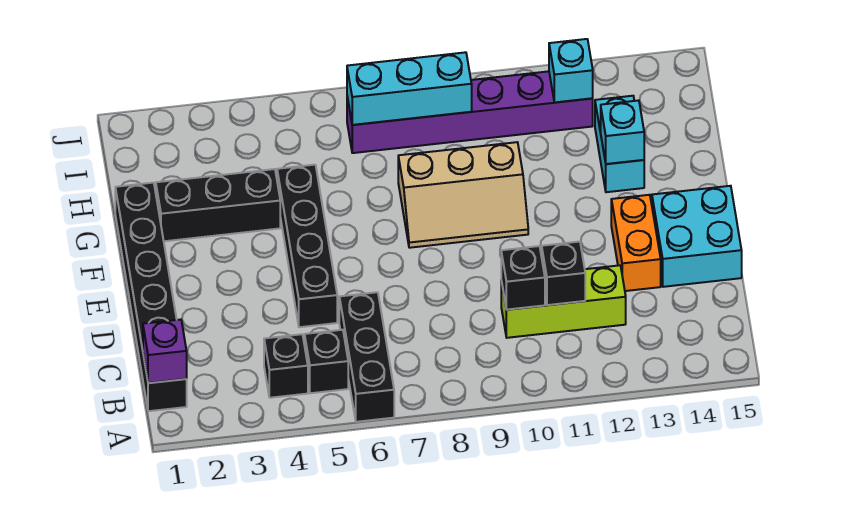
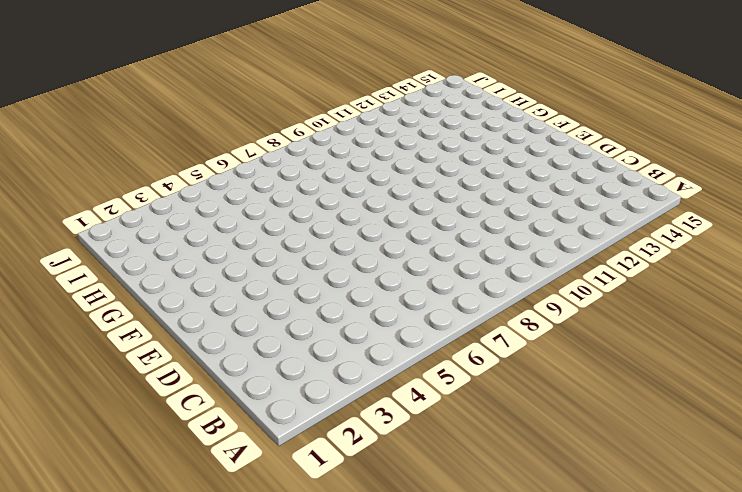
none -> black 1x3 brick [339,292,394,422]
none -> black 1x6 brick [115,183,187,411]
none -> black 1x1 brick [264,334,308,398]

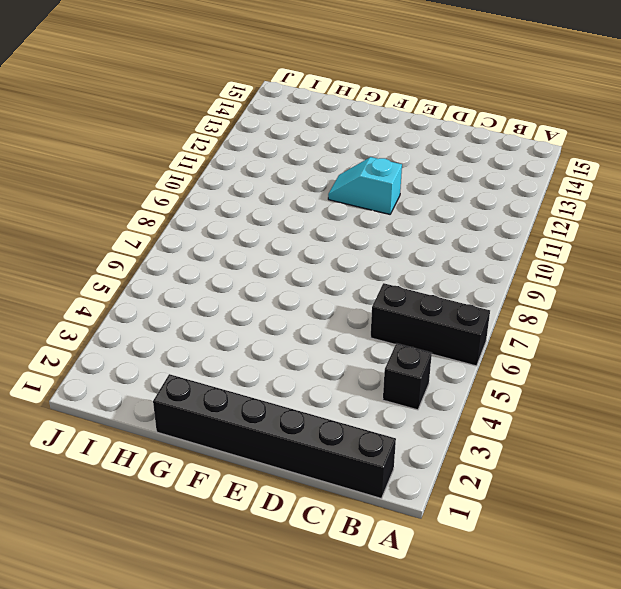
cyan 1x2 slope [328,157,402,214] -> none
none -> black 1x1 brick [305,330,348,393]
none -> lime 1x3 brick [501,265,626,338]
none -> black 1x4 brick [277,165,337,327]

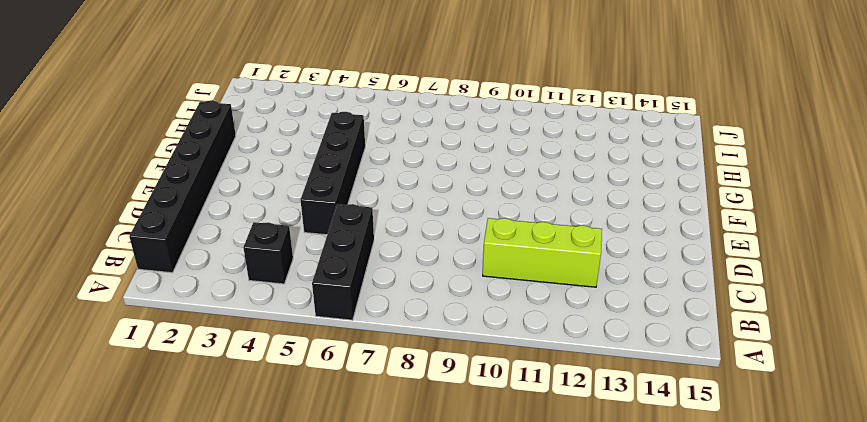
none -> black 1x1 brick [305,330,348,393]
none -> orange 1x2 brick [611,195,661,291]
none -> cyan 2x2 brick [652,186,742,287]

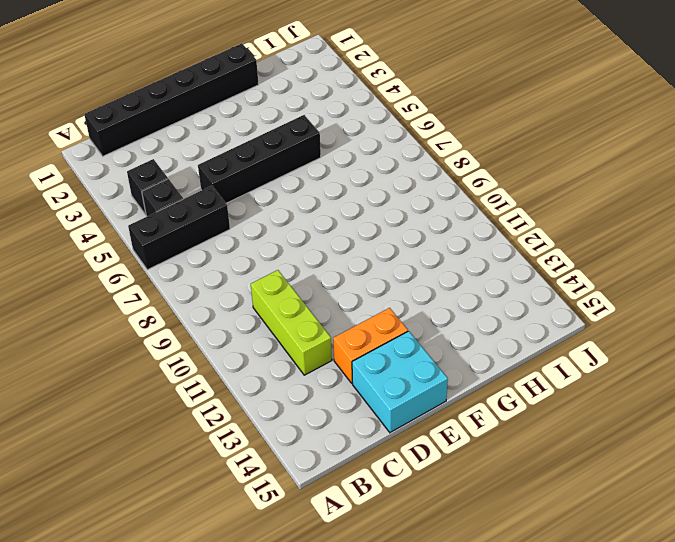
none -> tan 2x3 slope [398,142,528,248]
none -> black 1x3 brick [156,169,280,241]
none -> cyan 1x2 brick [595,96,644,192]

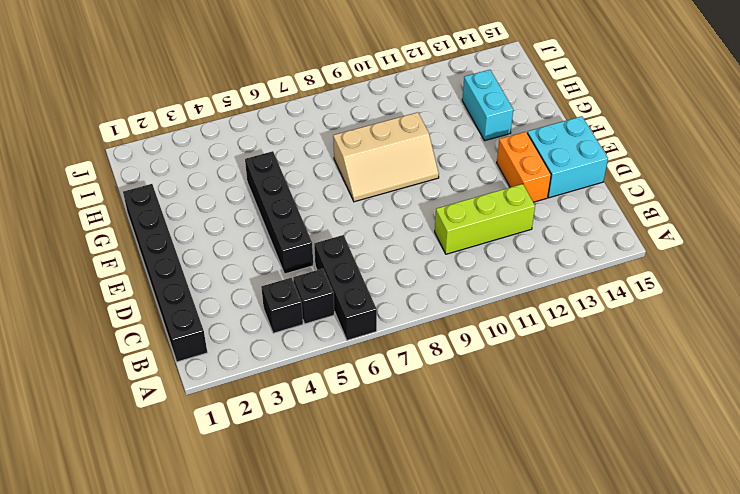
none -> black 1x3 brick [156,169,280,241]
none -> purple 1x6 brick [347,71,593,153]
none -> purple 1x1 brick [143,320,187,383]

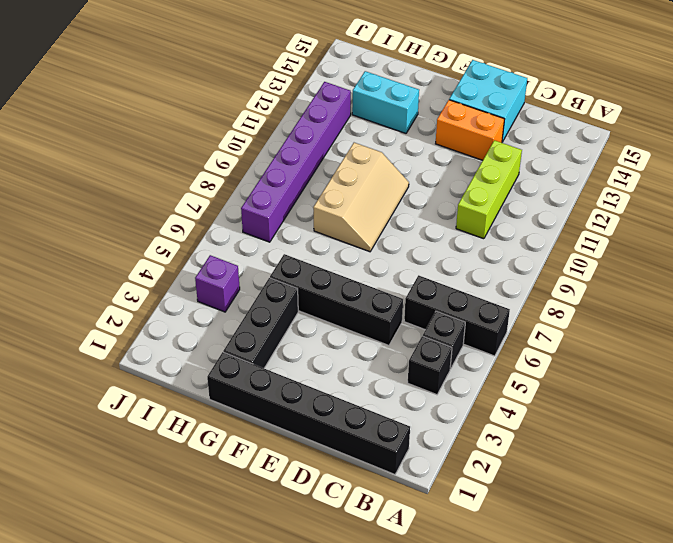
purple 1x1 brick [195,255,240,312] -> purple 1x1 brick moved to [143,320,187,383]
none -> black 1x1 brick [501,246,545,310]
none -> black 1x1 brick [542,242,585,305]
none -> cyan 1x1 brick [601,100,644,164]

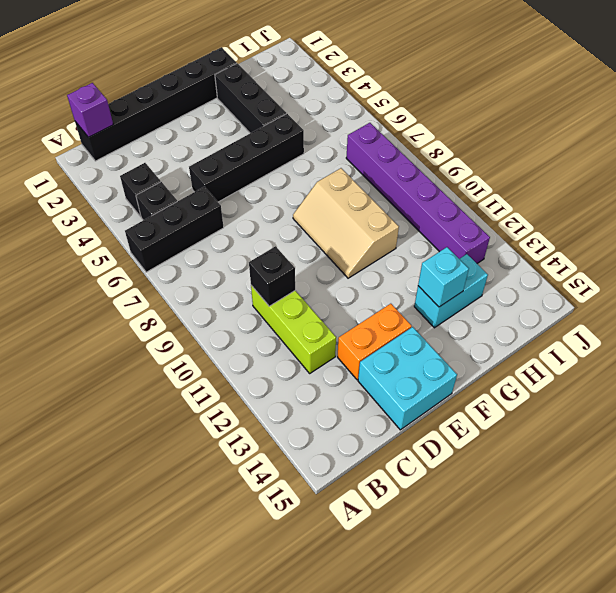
none -> black 1x1 brick [542,242,585,305]
none -> cyan 1x3 brick [347,52,472,125]
none -> cyan 1x1 brick [549,39,593,102]

